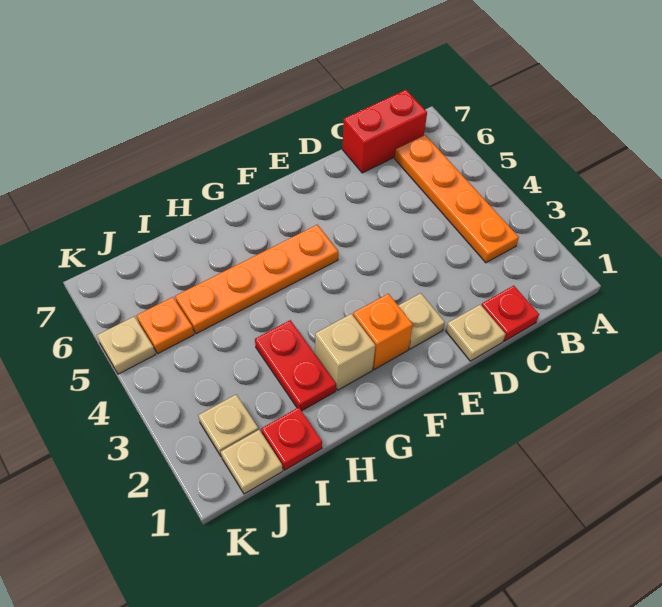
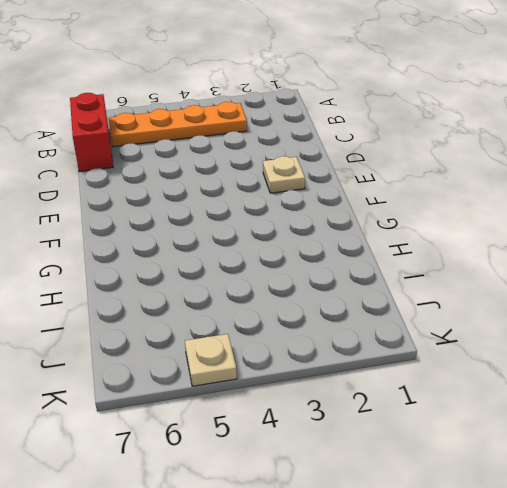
none -> red 1x1 plate [481,286,539,341]
none -> tan 1x1 plate [446,304,505,361]
none -> orange 1x1 brick [353,294,413,369]

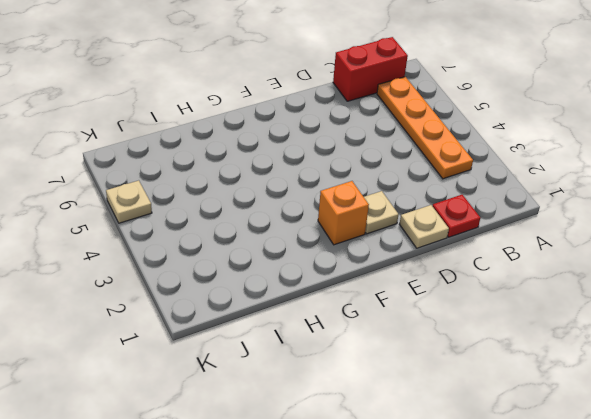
none -> orange 1x4 plate [175,225,338,334]
none -> tan 1x1 brick [315,314,375,390]
none -> red 1x2 plate [255,320,336,411]

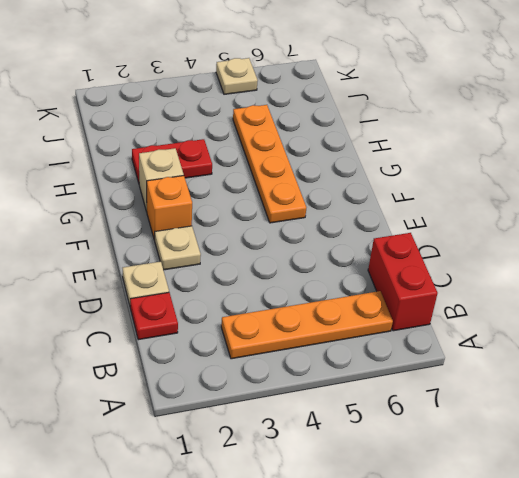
none -> red 1x1 plate [261,407,322,470]
none -> tan 1x1 plate [221,430,283,494]
none -> tan 1x1 plate [198,395,258,457]

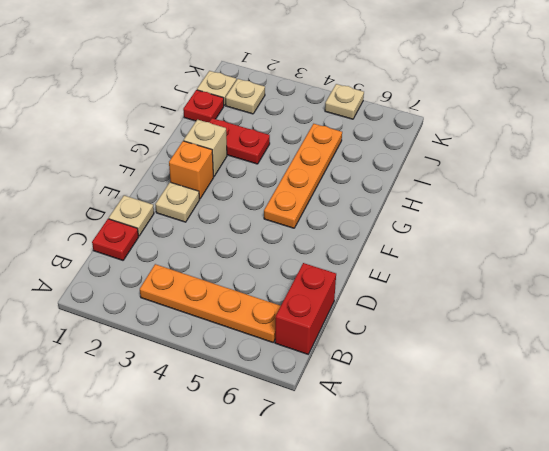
none -> orange 1x1 plate [136,297,194,354]

